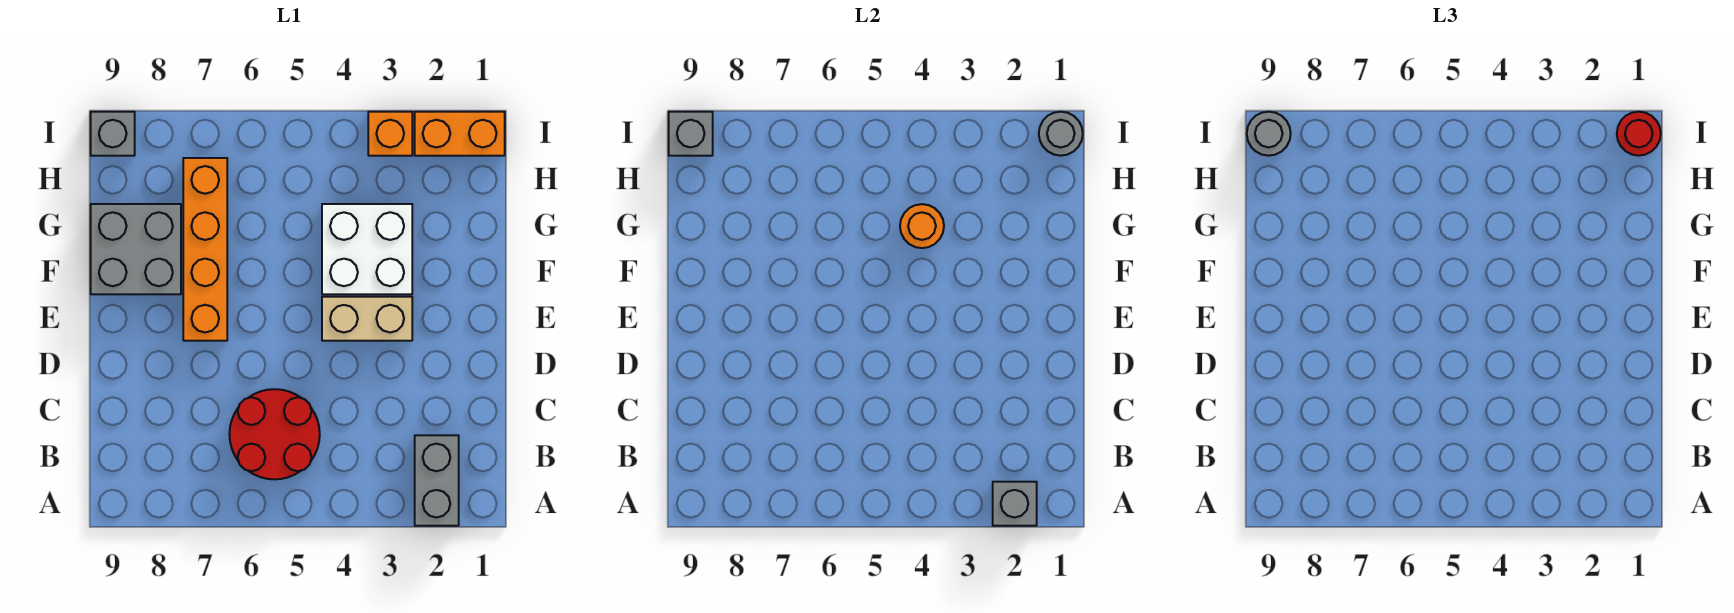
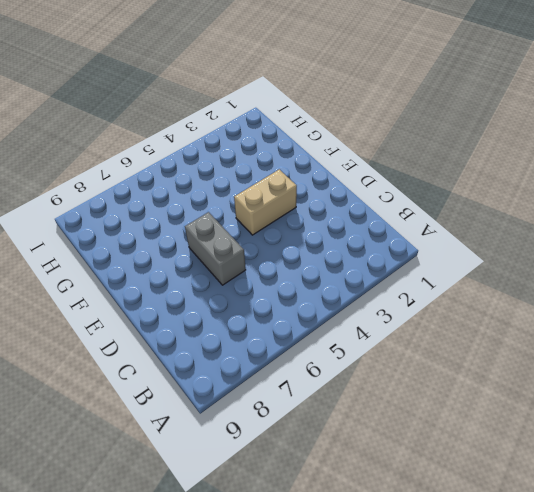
grey 1x2 brick [185,212,246,285] -> grey 1x2 brick moved to [415,435,459,526]
none -> red 2x2 round brick [229,389,320,479]
none -> orange 1x4 brick [183,158,227,341]
none -> white 2x2 brick [322,204,412,294]

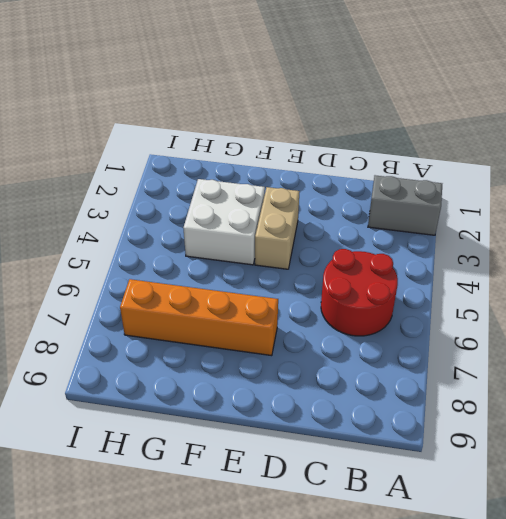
none -> grey 2x2 brick [91,204,181,294]
none -> orange 1x2 brick [415,112,505,156]
none -> orange 1x1 brick [368,112,412,156]

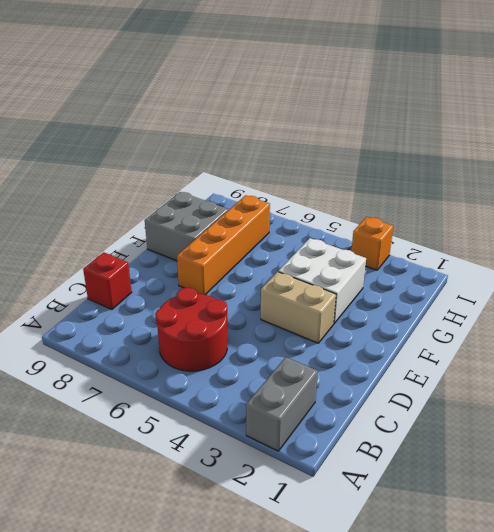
red 1x1 brick [83,252,132,309] -> none
none -> orange 1x2 brick [415,112,505,156]
none -> grey 1x1 brick [91,112,135,156]
none -> grey 1x1 brick [993,482,1037,526]

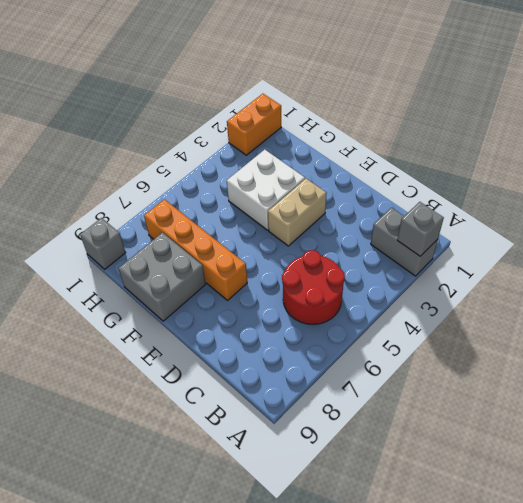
none -> orange 1x1 brick [368,112,412,156]
none -> orange 1x1 round brick [900,204,944,248]
none -> grey 1x1 round brick [1039,112,1083,156]

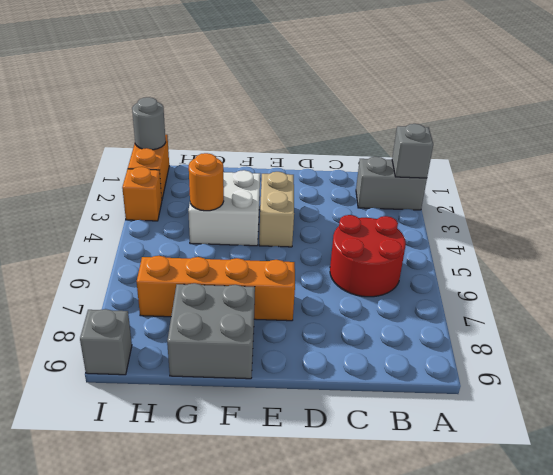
none -> grey 1x1 brick [669,112,713,156]
none -> red 1x1 round brick [1617,112,1661,156]
none -> grey 1x1 round brick [1247,112,1291,156]

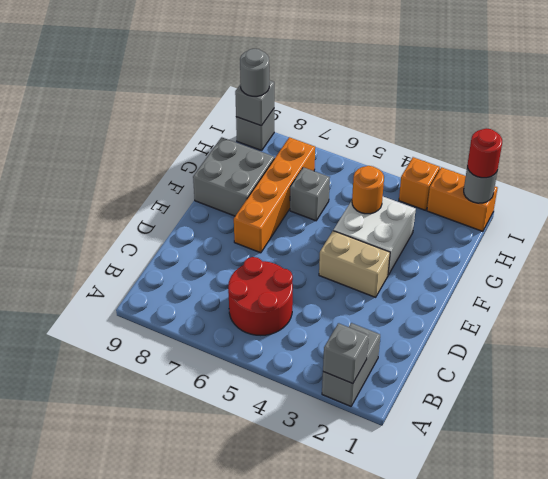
grey 1x1 brick [290,167,330,221] -> none

